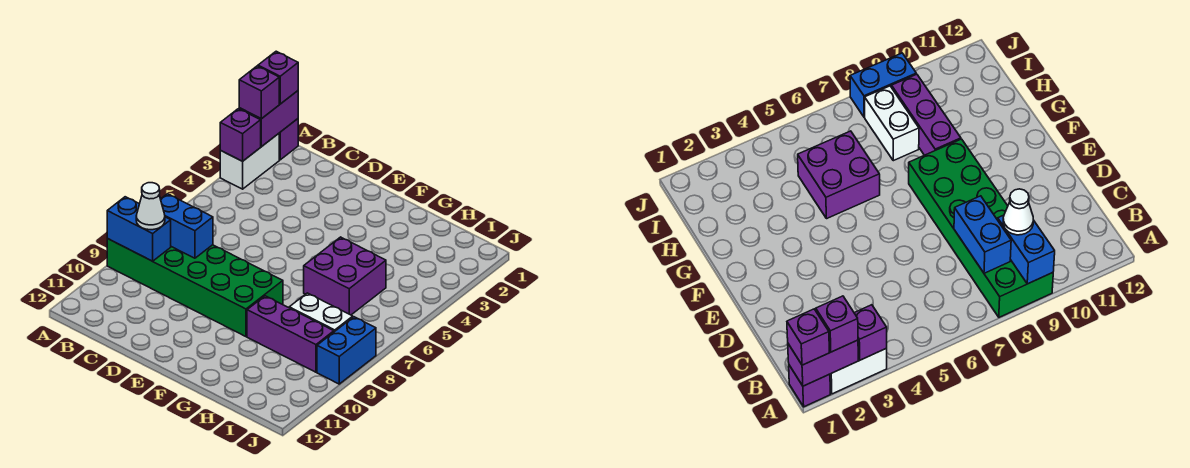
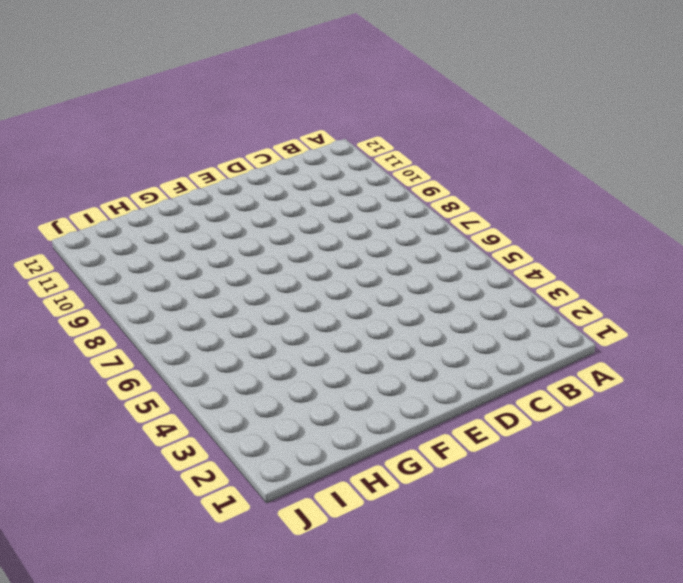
none -> purple 1x1 brick [279,119,298,160]
none -> white 1x2 brick [220,134,279,189]
none -> green 2x6 brick [107,239,283,337]

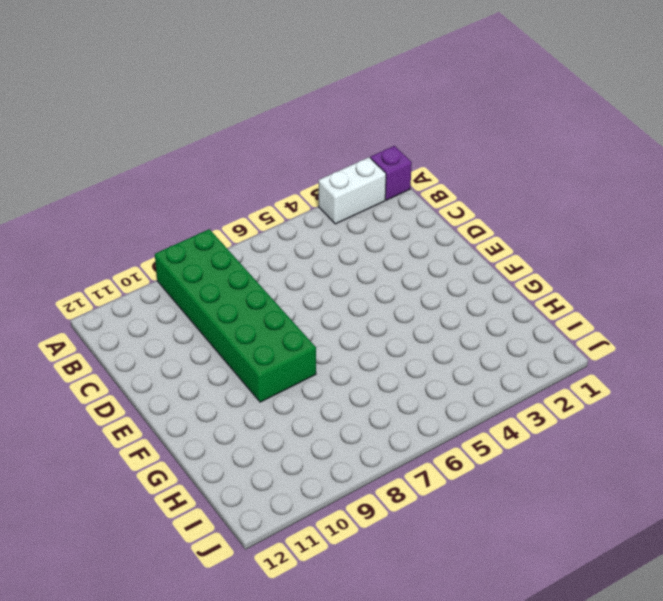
none -> purple 2x2 brick [304,237,386,315]
none -> purple 1x3 brick [247,296,334,372]
none -> white 1x2 brick [289,293,353,332]

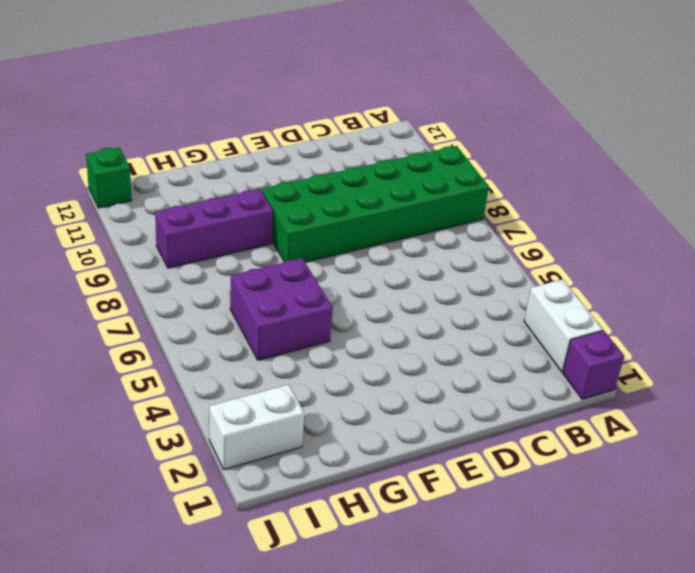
white 1x2 brick [209,384,304,470] -> white 1x2 brick moved to [289,293,353,332]
green 1x1 brick [86,147,132,208] -> none
none -> blue 1x2 brick [317,317,376,384]
none -> purple 1x2 brick [239,91,298,147]
none -> purple 1x1 brick [220,109,261,161]

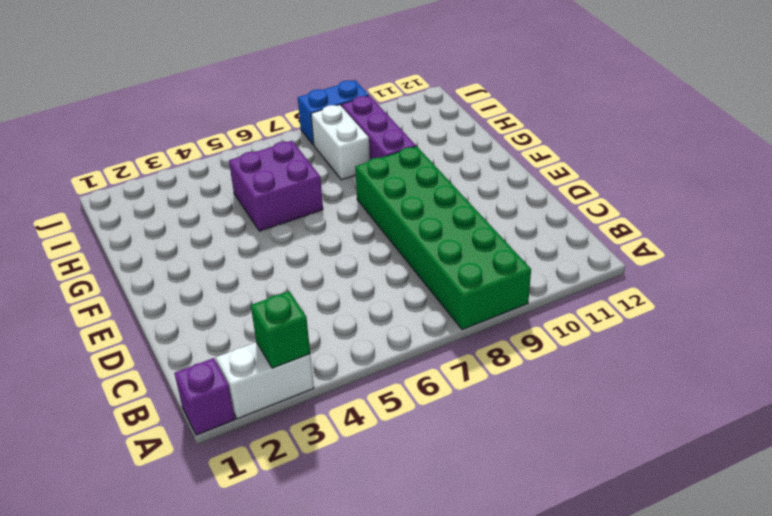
green 1x1 brick [251,291,310,368] -> purple 1x1 brick [220,109,261,161]
none -> purple 1x2 brick [239,91,298,147]
none -> blue 1x2 brick [107,197,171,261]
none -> blue 1x2 brick [161,194,213,258]

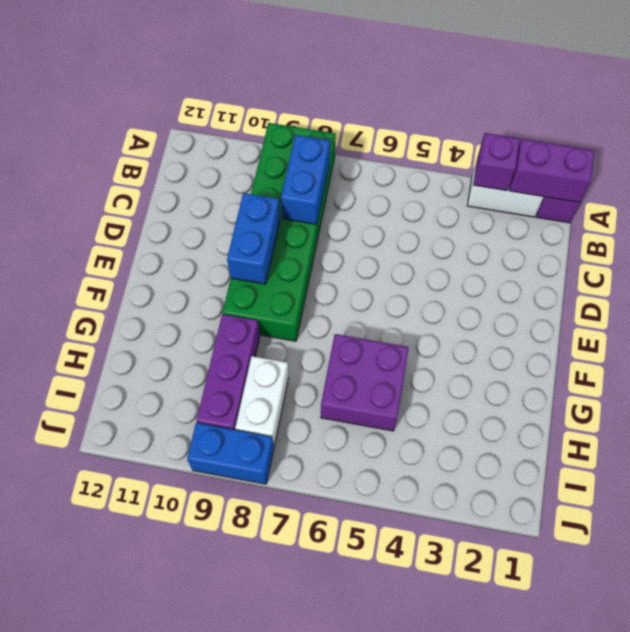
blue 1x2 brick [227,193,280,284] -> blue 1x2 brick moved to [107,197,171,261]
none -> purple 1x1 brick [258,51,298,104]
none -> purple 1x1 brick [239,66,279,119]
none -> white 1x1 cone [136,183,165,230]

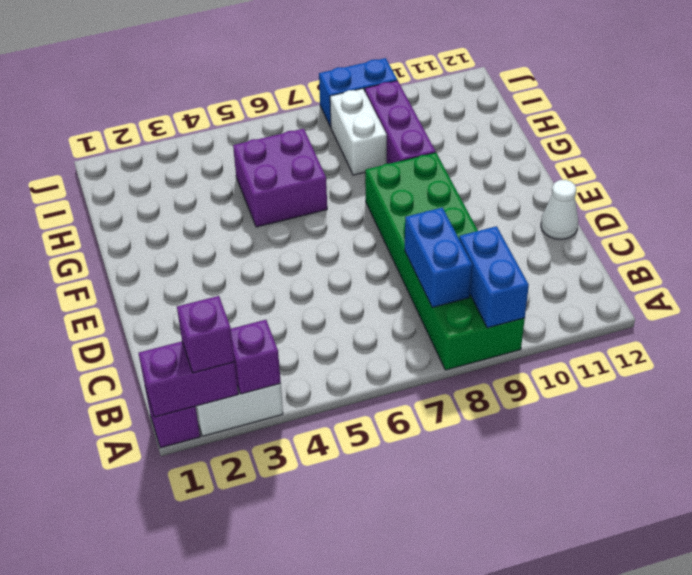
white 1x1 cone [541,180,578,239] -> white 1x1 cone moved to [136,183,165,230]
none -> purple 1x1 brick [258,51,298,104]

